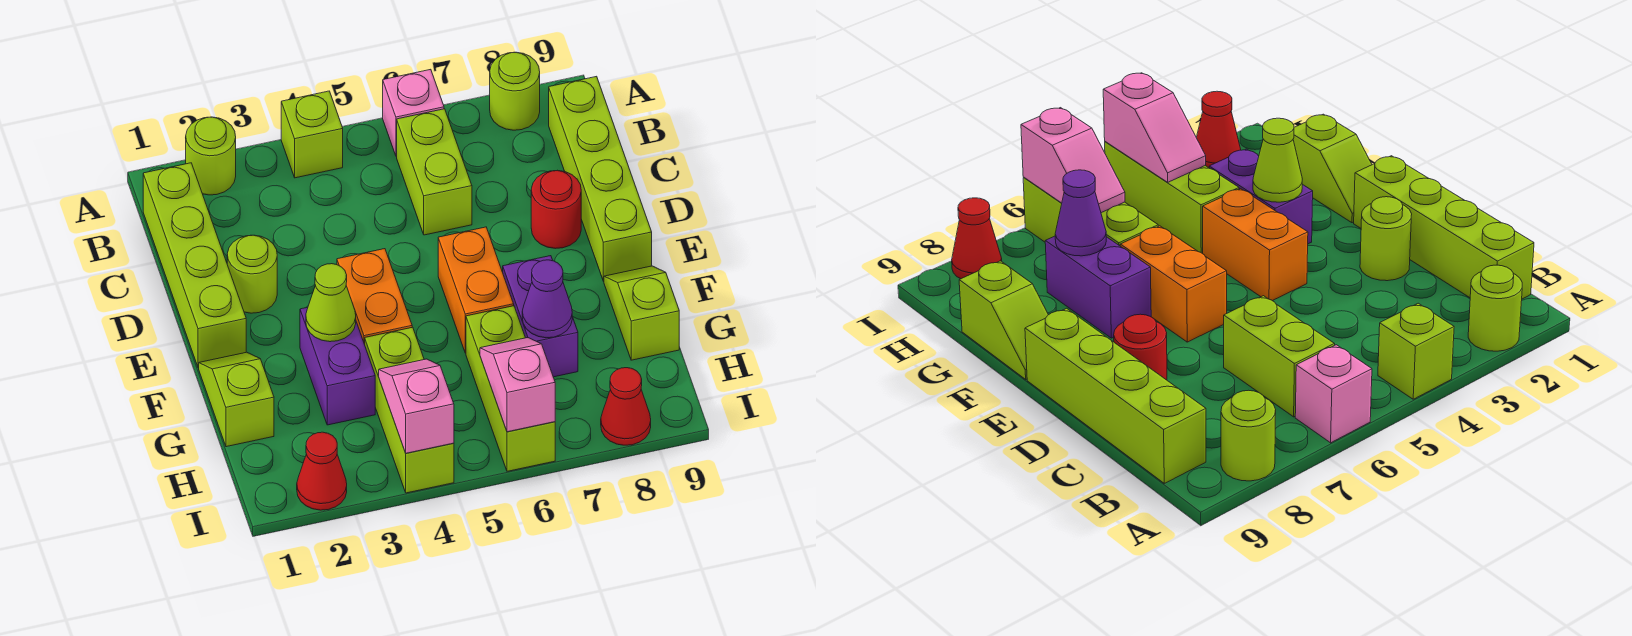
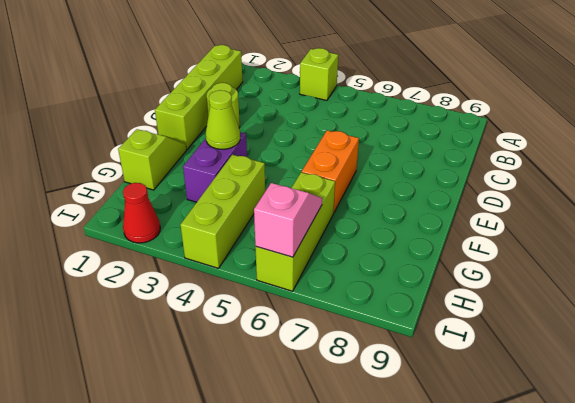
none -> lime 1x1 round brick [186,117,236,195]
none -> pink 1x1 brick [383,69,444,156]
none -> lime 1x1 round brick [490,52,540,130]

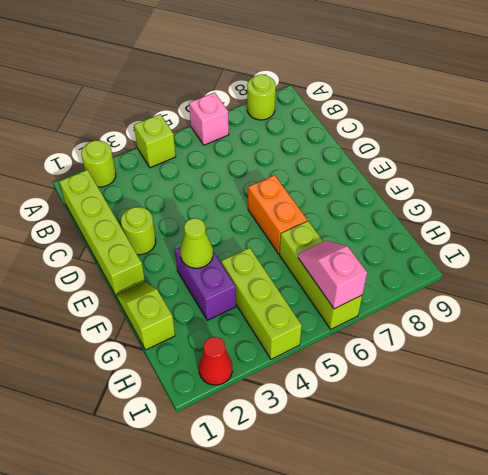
none -> lime 1x2 brick [397,109,472,235]
none -> lime 1x4 brick [549,76,652,281]
none -> red 1x1 round brick [531,170,581,249]

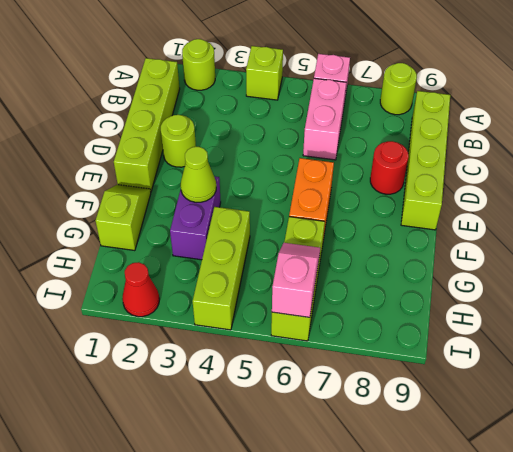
pink 1x2 brick [303,78,346,160] -> lime 1x2 brick [397,109,472,235]
none -> orange 1x2 brick [337,249,412,344]
none -> purple 1x2 brick [503,256,578,377]
none -> lime 1x2 slope [604,266,679,360]

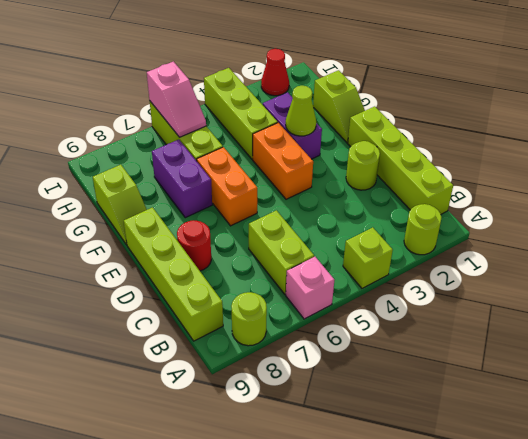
none -> red 1x1 cone [601,368,651,445]
none -> purple 1x1 cone [522,260,572,338]
none -> pink 1x2 slope [379,359,454,453]

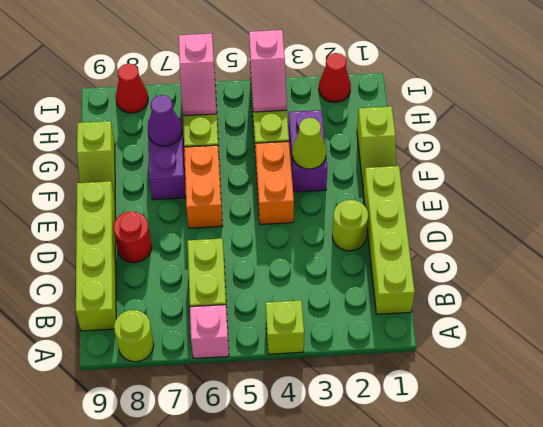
none -> lime 1x1 round brick [186,117,236,195]

